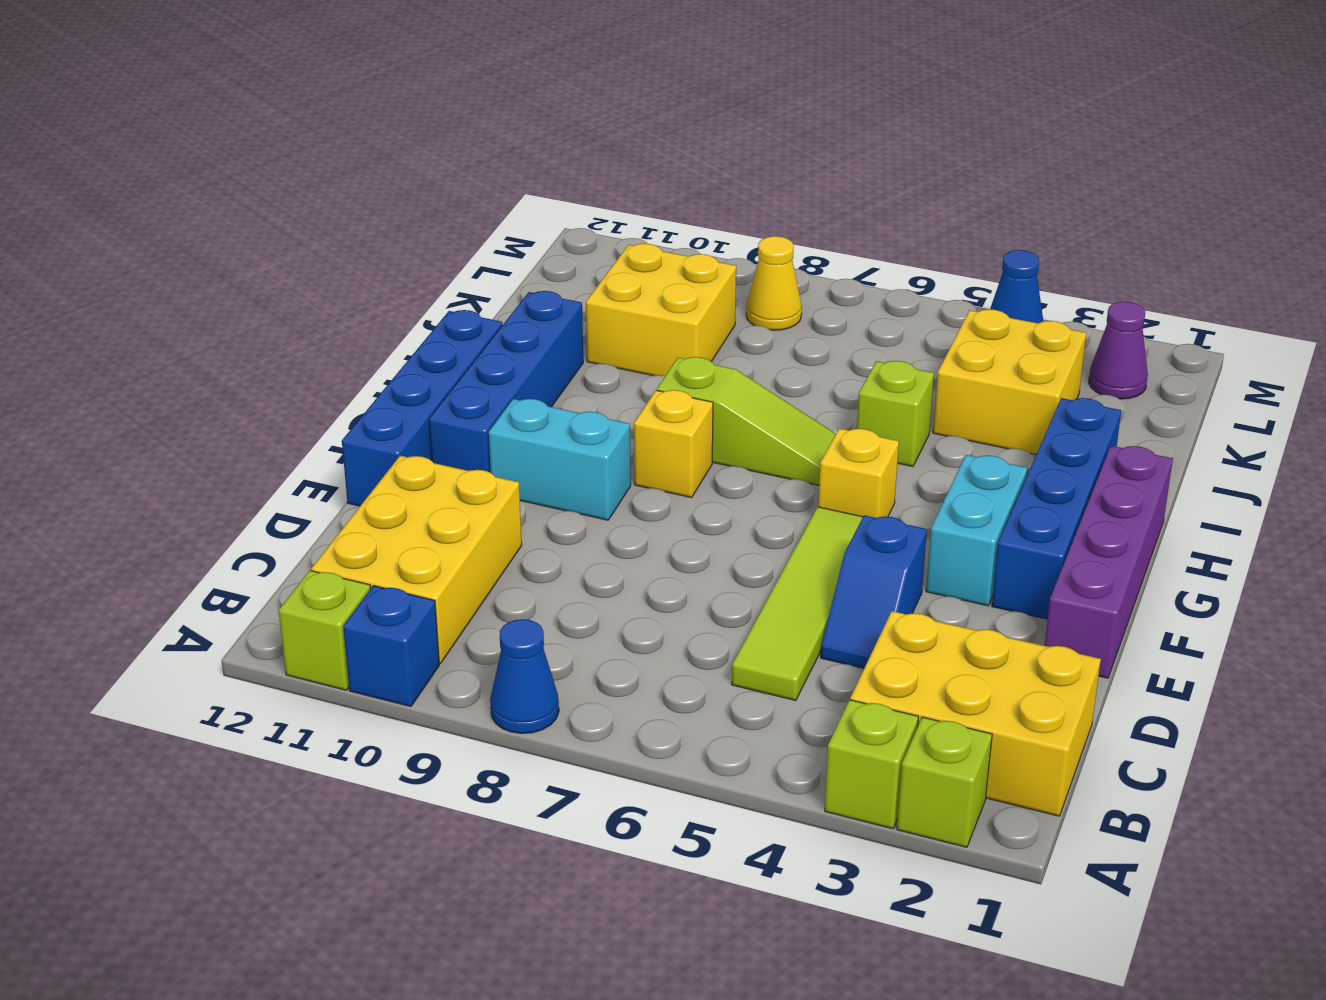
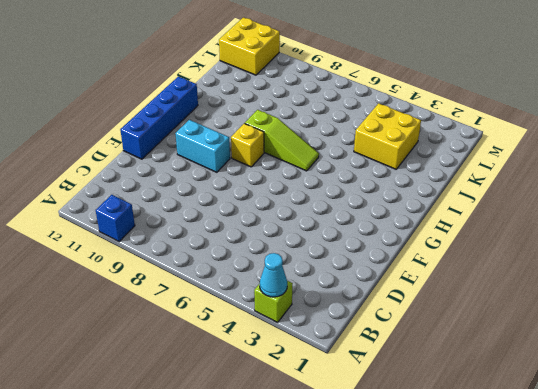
cyan 1x1 cone [260,253,287,297] -> none
yellow 2x2 brick [219,17,280,75] -> yellow 2x2 brick moved to [586,243,736,376]
none -> lime 1x1 brick [897,717,992,847]
none -> blue 1x1 cone [490,619,559,734]
none -> lime 1x1 brick [279,571,371,690]

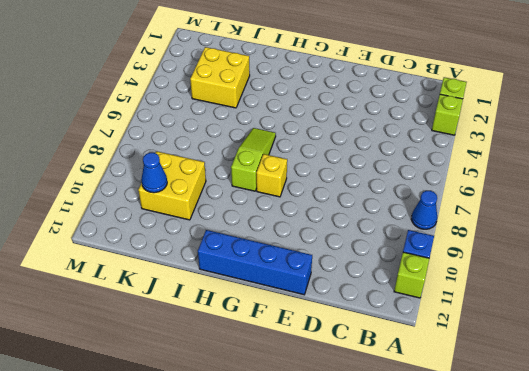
blue 1x1 cone [141,153,167,193] -> blue 1x1 cone moved to [990,250,1043,323]
none -> yellow 2x3 brick [850,611,1101,816]
none -> yellow 2x3 brick [311,456,522,663]
none -> lime 1x4 tile [732,507,863,700]

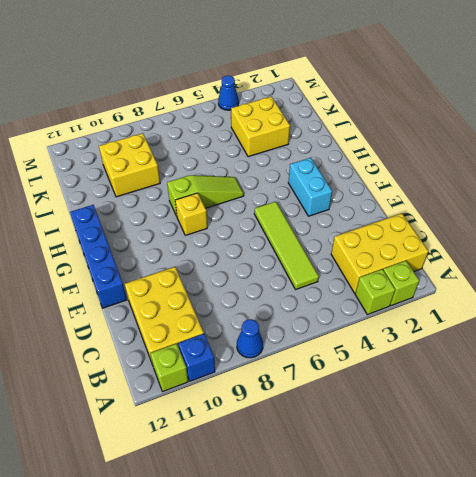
none -> blue 1x2 slope [821,515,927,668]
none -> purple 1x4 brick [1045,446,1173,678]
none -> blue 1x4 brick [992,398,1121,619]

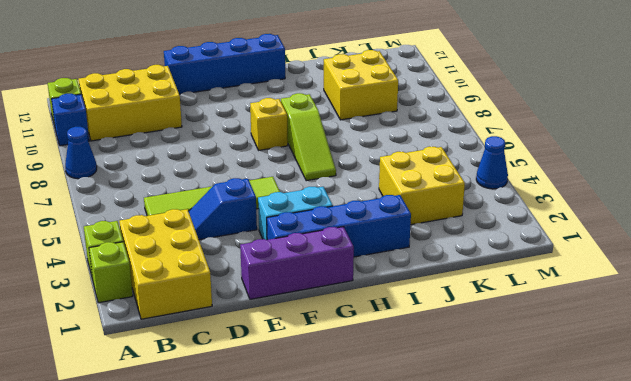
purple 1x3 brick [240,227,354,299] -> purple 1x4 brick [1045,446,1173,678]
none -> cyan 1x2 brick [489,399,631,520]
none -> blue 1x4 brick [429,291,583,473]
none -> yellow 1x1 brick [818,428,899,518]

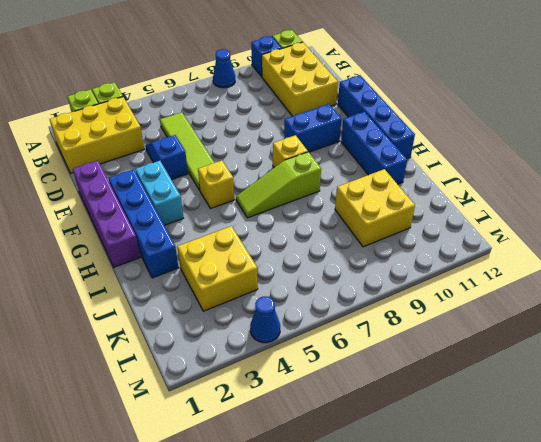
blue 1x2 brick [284,104,341,152] -> cyan 1x2 brick [489,399,631,520]
blue 1x3 brick [341,112,407,184] -> blue 1x4 brick [429,291,583,473]
none -> lime 1x1 brick [857,361,934,466]
none -> purple 1x1 cone [1089,302,1148,399]
none -> yellow 1x1 cone [746,236,802,330]

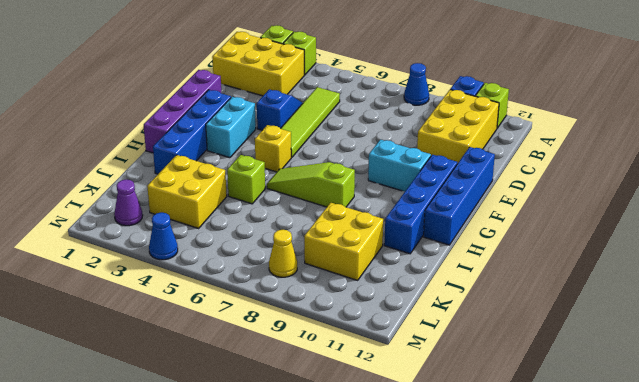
none -> yellow 1x1 brick [634,390,713,498]

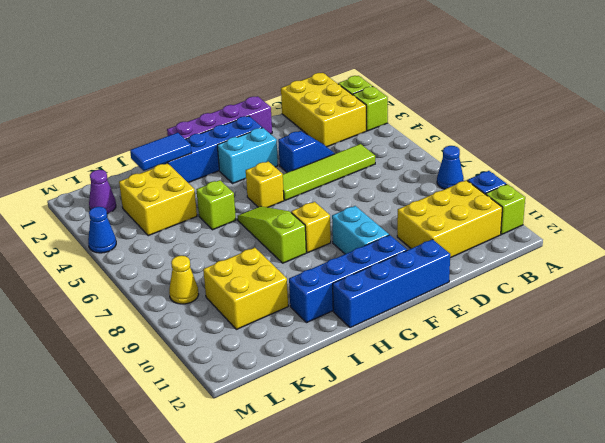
blue 1x2 tile [130,133,191,171] -> none

